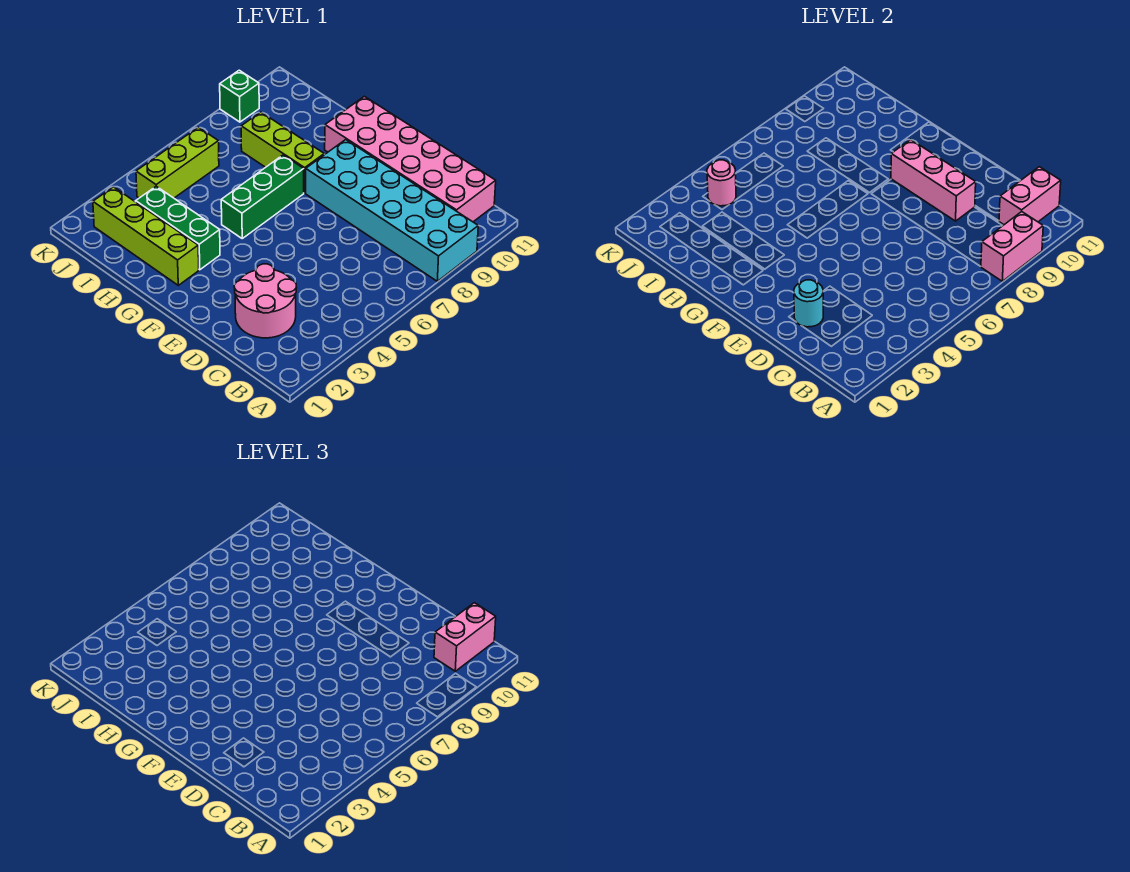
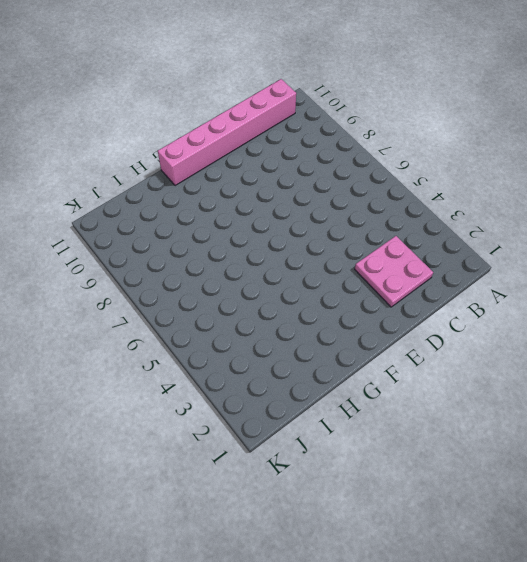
pink 1x6 brick [158,79,296,186] -> pink 2x6 brick [325,96,496,222]
pink 2x2 plate [355,236,433,307] -> pink 2x2 round brick [234,264,296,338]
none -> cyan 2x6 brick [306,140,478,281]
none -> lime 1x4 brick [93,187,199,285]
none -> green 1x3 brick [136,186,220,270]

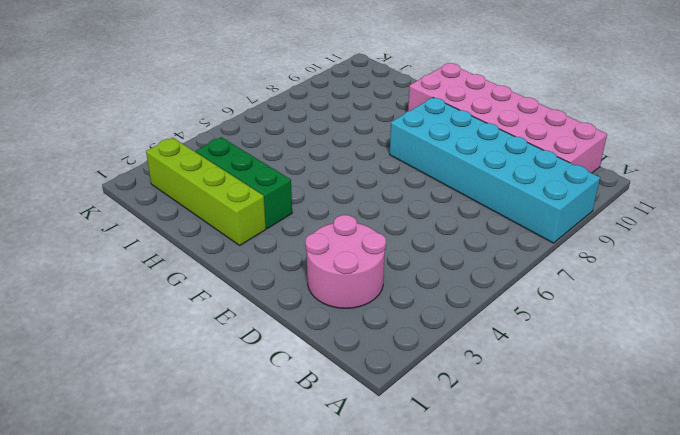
none -> green 1x3 brick [221,155,304,238]
none -> lime 1x3 brick [241,112,325,193]
none -> lime 1x3 brick [136,127,219,198]

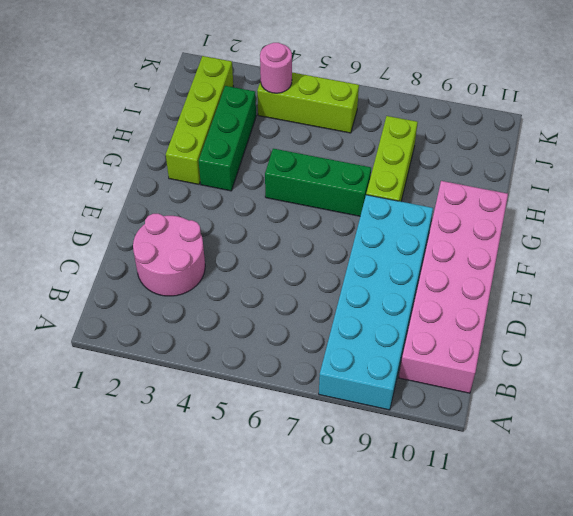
none -> green 1x1 brick [220,70,259,122]
none -> pink 1x2 brick [981,212,1043,281]
none -> pink 1x2 brick [999,167,1061,225]

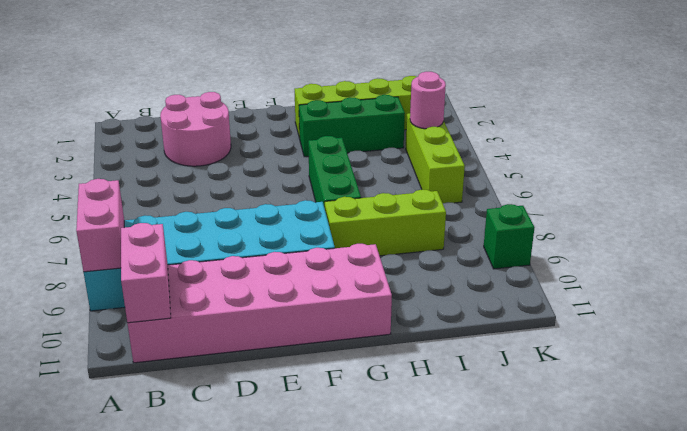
none -> cyan 1x1 round brick [794,280,823,327]
none -> pink 1x3 brick [891,140,976,221]
none -> pink 1x2 brick [434,603,496,671]

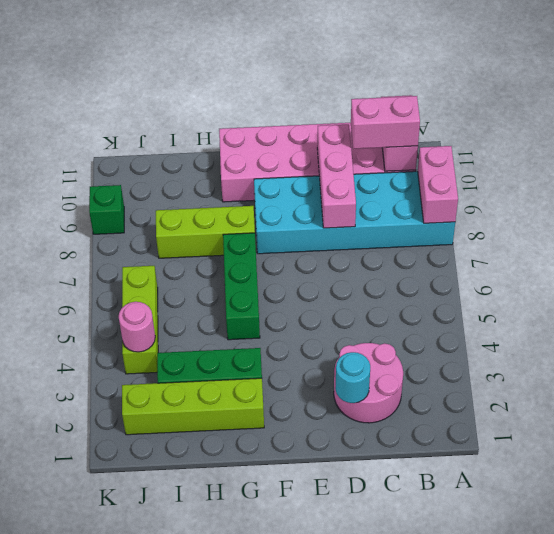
pink 1x2 brick [351,96,420,149] -> pink 1x2 brick turned to [434,603,496,671]
pink 1x3 brick [317,124,356,228] -> pink 1x3 brick turned to [891,140,976,221]

